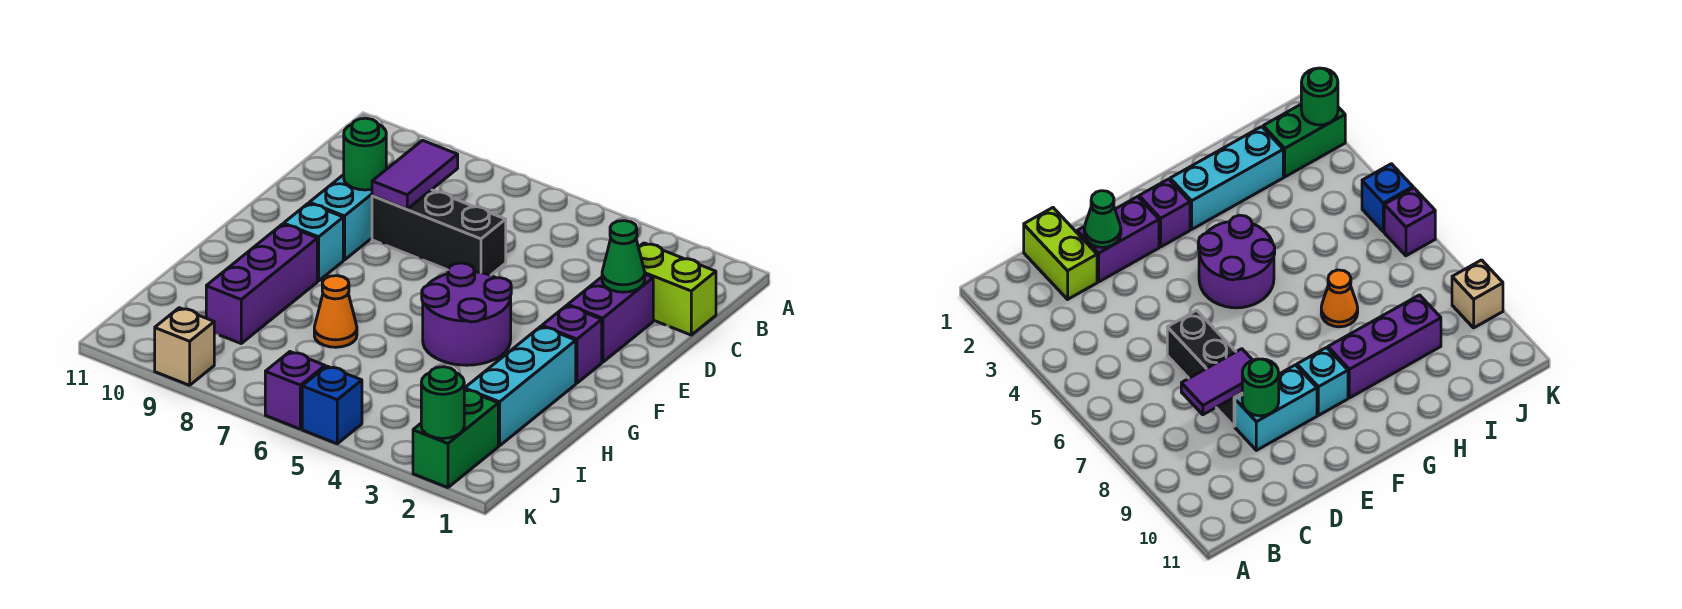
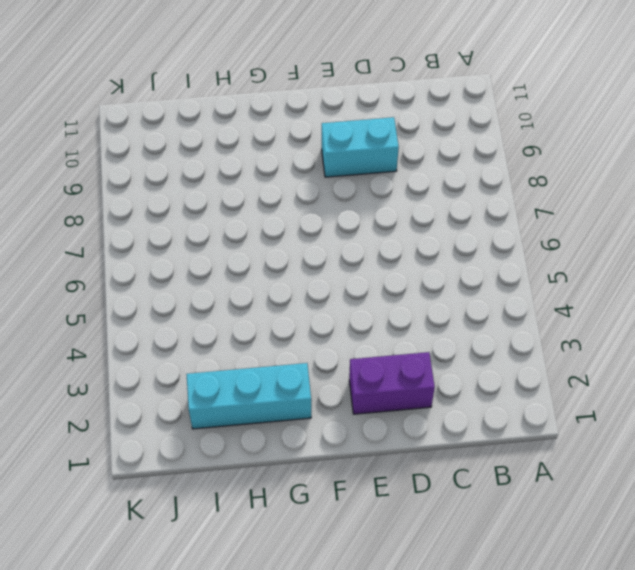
none -> lime 1x2 brick [639,243,716,335]
none -> black 1x3 brick [372,190,506,275]
none -> purple 1x1 brick [542,306,602,383]

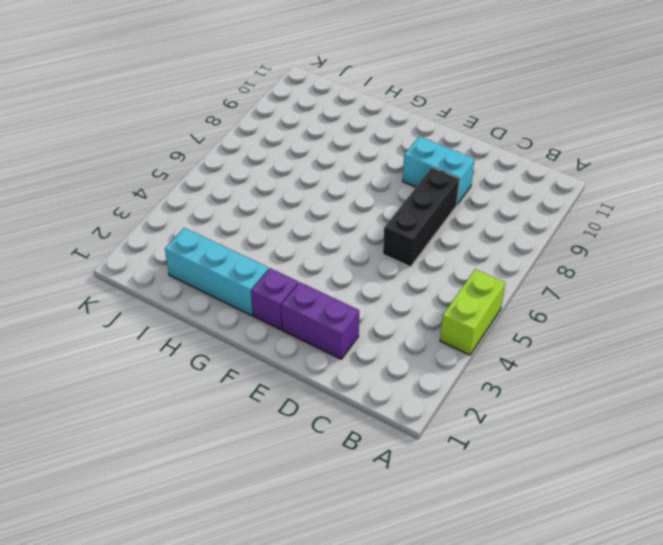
lime 1x2 brick [440,269,505,355] -> lime 1x2 brick moved to [639,243,716,335]
none -> purple 2x2 round brick [422,263,511,365]
none -> cyan 1x1 brick [284,203,343,281]
none -> purple 1x3 brick [206,224,317,343]

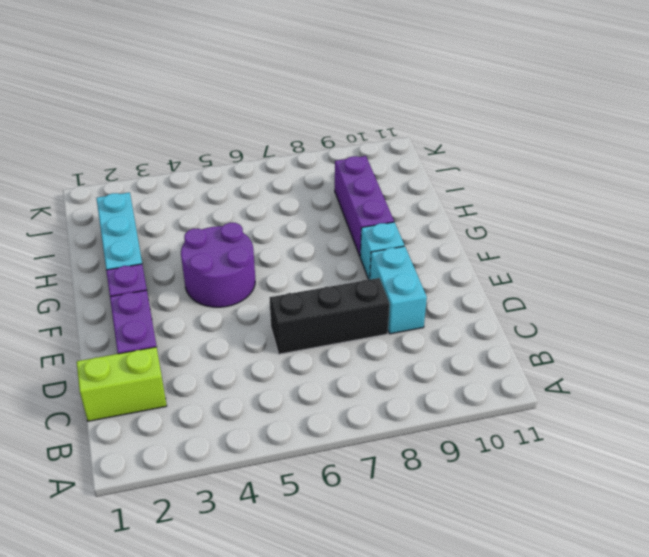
none -> orange 1x1 cone [314,276,357,347]
none -> green 1x2 brick [413,389,498,488]
none -> blue 1x1 brick [302,366,362,444]

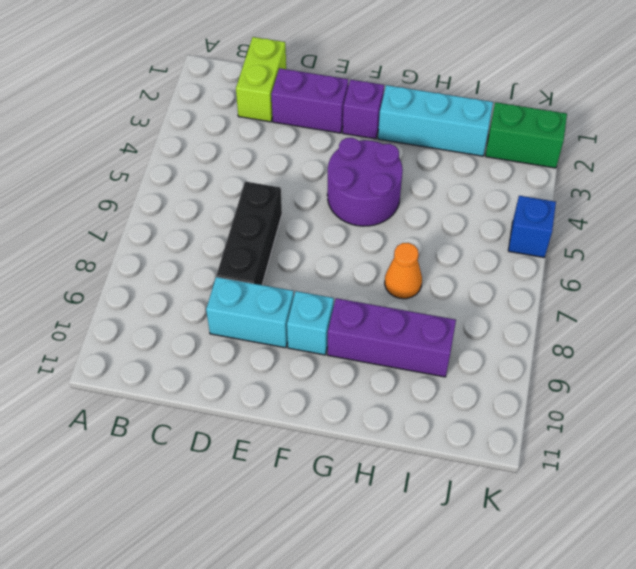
none -> purple 1x1 brick [265,352,325,429]
none -> tan 1x1 brick [155,308,214,385]
none -> purple 1x2 tile [372,140,458,209]

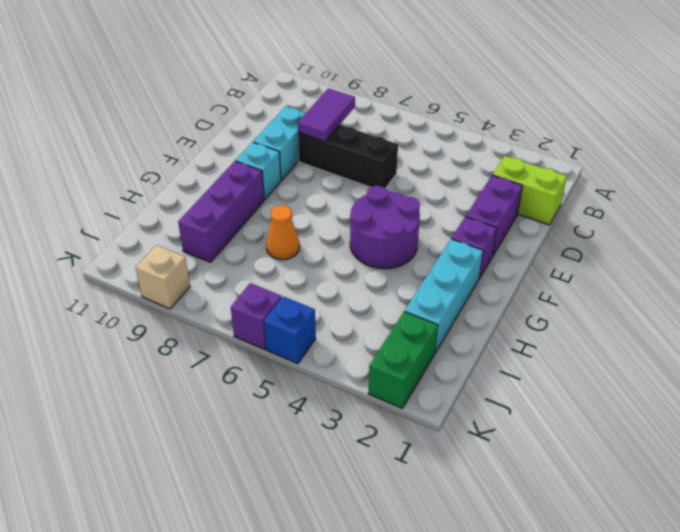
none -> green 1x1 cone [602,221,645,292]
none -> green 1x1 round brick [344,118,386,190]
none -> green 1x1 round brick [421,367,464,438]

